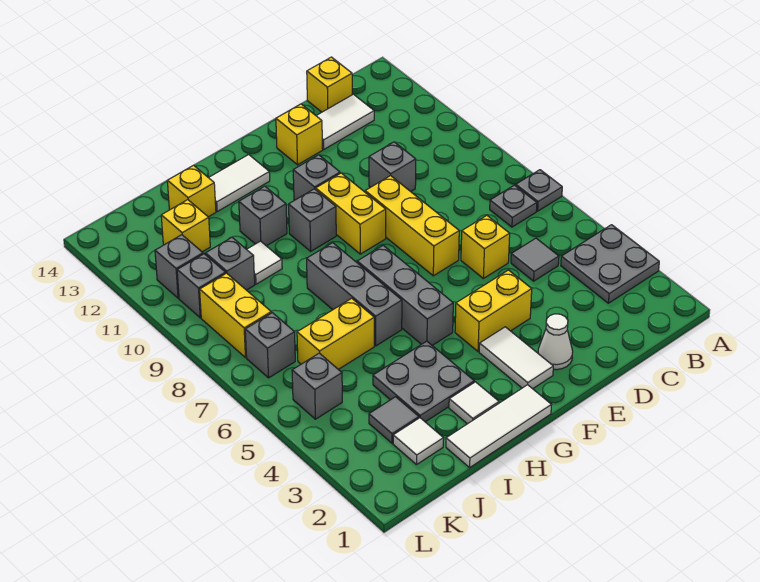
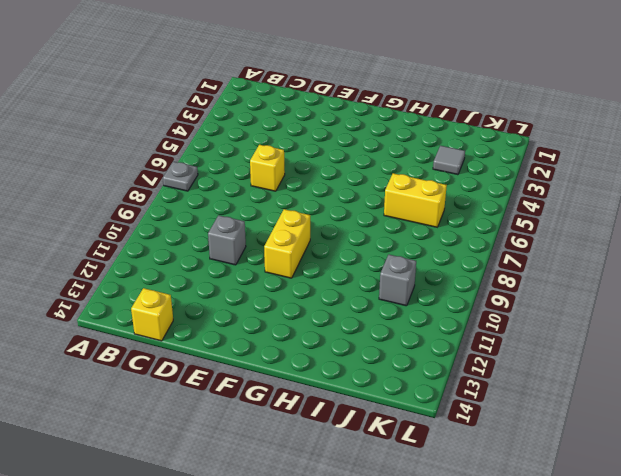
none -> grey 2x2 plate [561,225,659,303]
none -> grey 1x1 plate [490,185,537,227]
none -> grey 1x1 tile [511,238,559,281]
none -> white 1x2 tile [316,94,374,149]

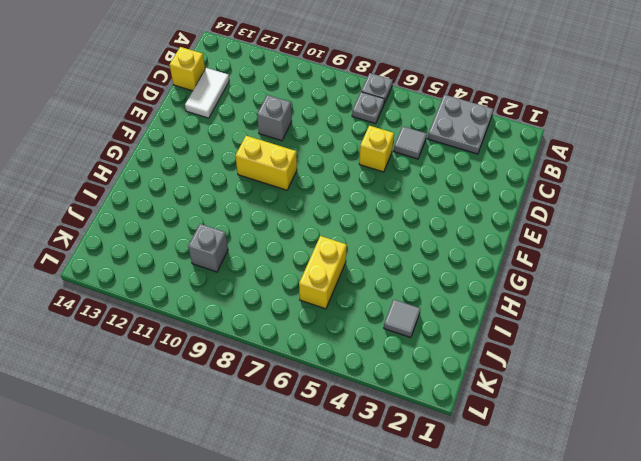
none -> white 1x1 cone [538,314,573,370]
none -> yellow 1x2 brick [455,270,532,352]
none -> yellow 1x3 brick [365,176,459,276]
none -> yellow 1x1 brick [276,104,323,165]

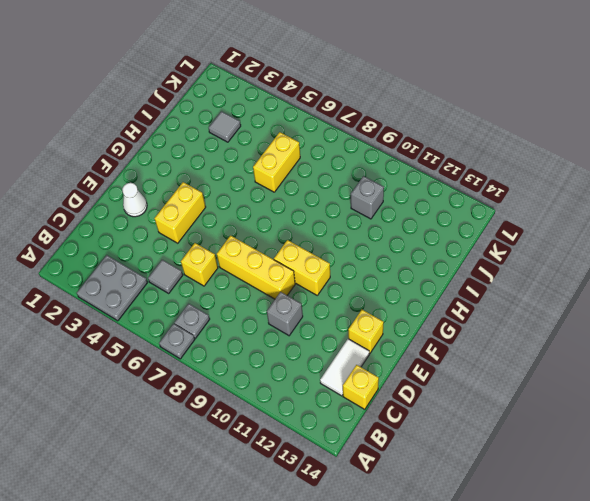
none -> white 1x2 tile [479,327,553,389]
none -> grey 1x1 brick [293,155,340,200]
none -> white 1x3 tile [446,385,551,467]
none -> grey 1x3 brick [357,246,453,345]

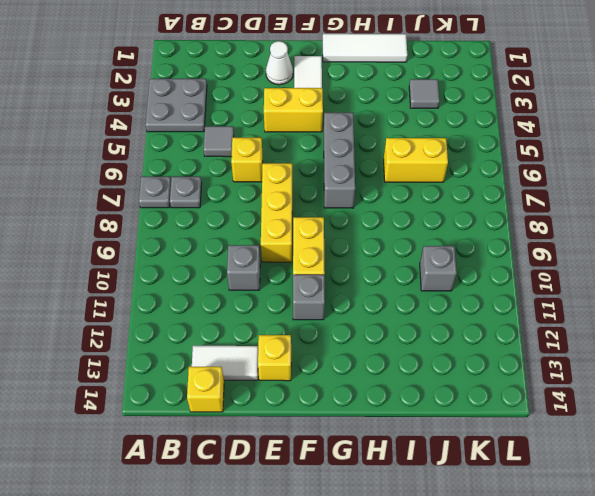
none -> grey 1x1 brick [289,189,336,251]
none -> white 1x2 tile [209,155,270,211]
none -> white 1x1 tile [449,382,499,424]
none -> grey 2x2 plate [373,341,474,422]

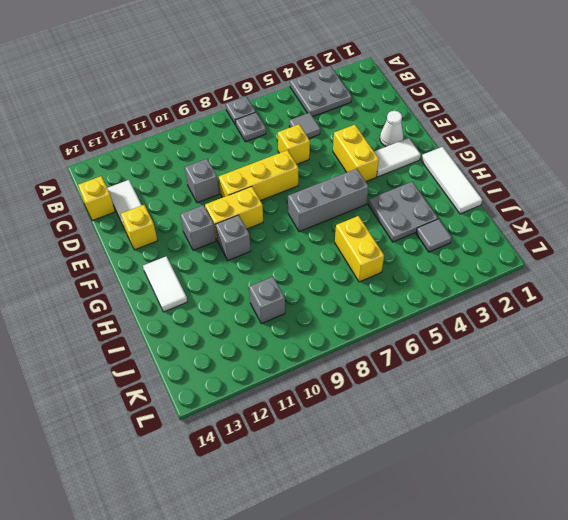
none -> white 1x1 tile [449,382,499,424]
none -> grey 1x3 brick [307,243,402,346]
none -> grey 1x1 brick [239,186,287,246]
none -> white 1x1 tile [247,241,282,284]

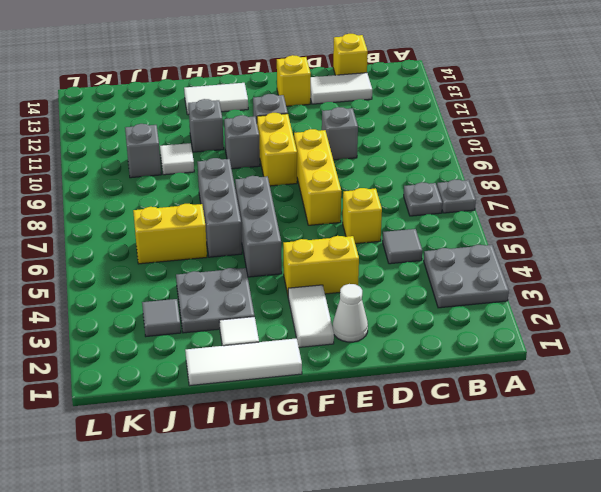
none -> yellow 1x1 brick [167,165,216,217]
none -> white 1x1 tile [393,418,444,465]
none -> yellow 1x1 brick [161,200,210,252]
none -> grey 1x1 brick [292,353,342,419]

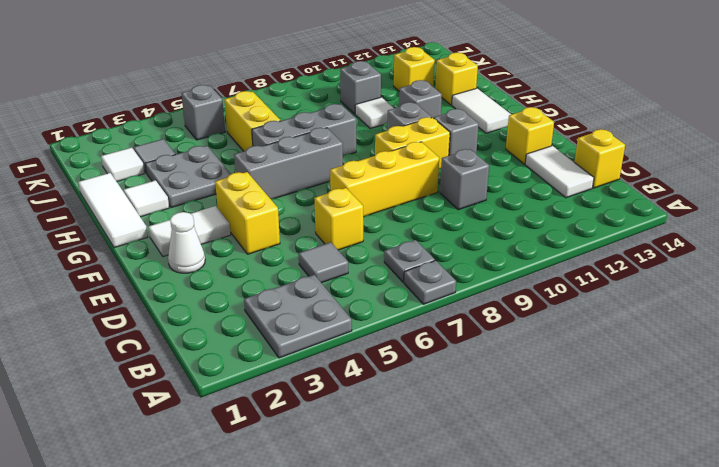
none -> grey 1x1 brick [245,313,295,378]
none -> yellow 1x2 brick [200,273,271,358]
none -> grey 1x1 brick [177,254,226,318]
none -> grey 1x1 brick [155,235,203,298]

